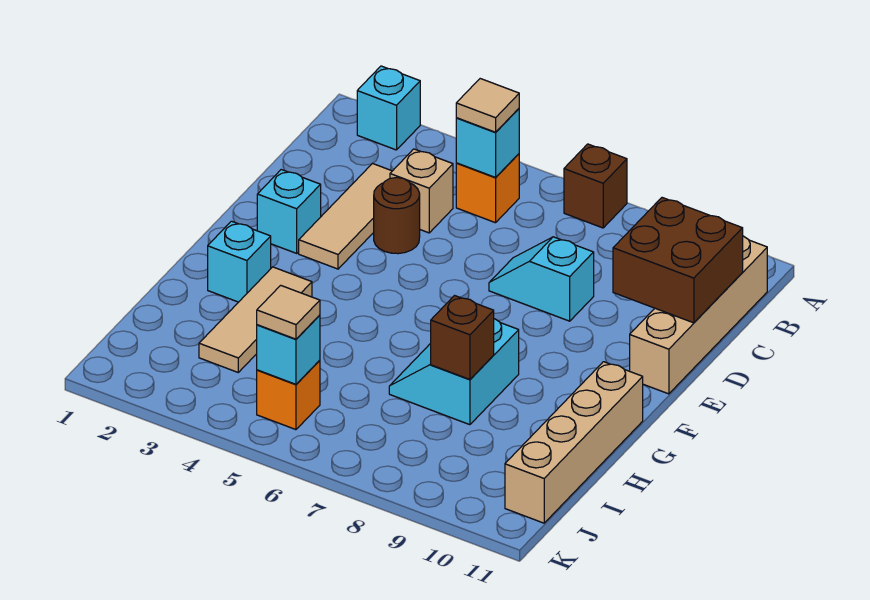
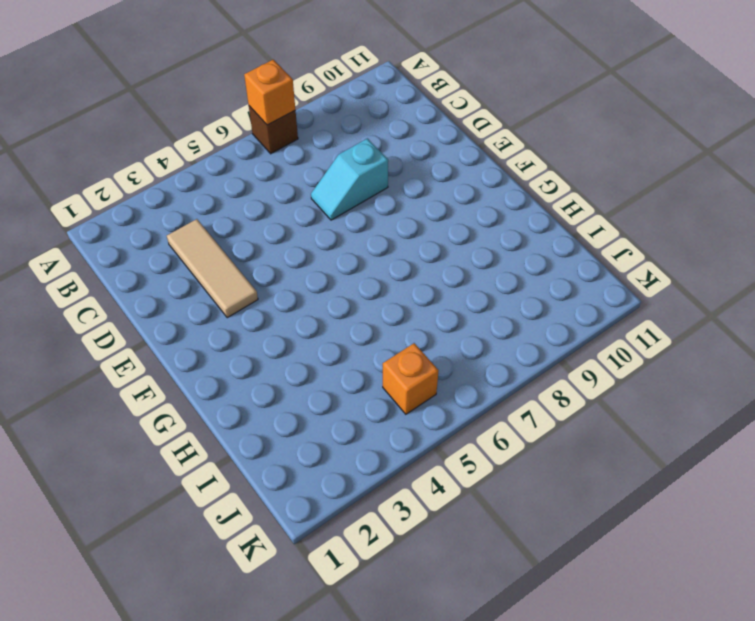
orange 1x1 brick [244,60,295,125] -> orange 1x1 brick moved to [456,154,519,223]
none -> cyan 1x1 brick [357,66,420,150]
none -> tan 1x4 brick [630,236,767,394]
none -> tan 1x1 brick [390,149,453,233]

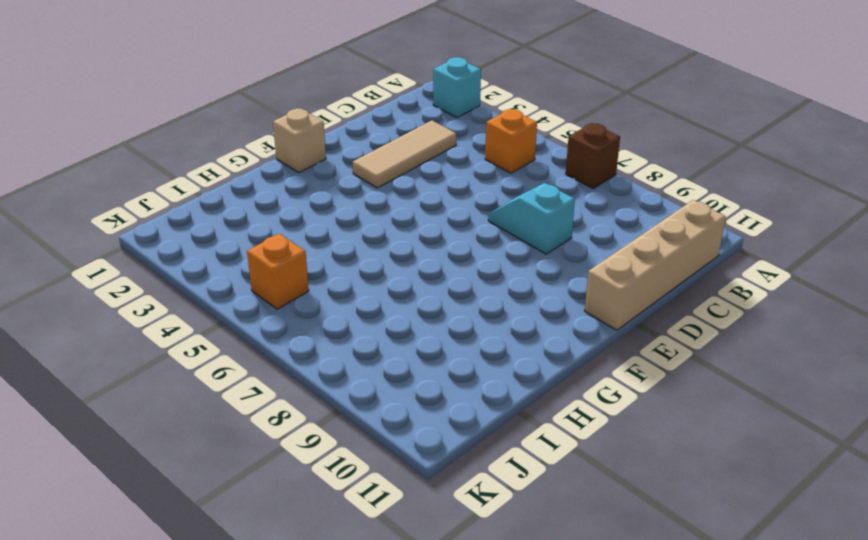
tan 1x1 brick [273,108,326,173] -> tan 1x1 brick moved to [390,149,453,233]
none -> brown 1x1 round brick [374,177,420,254]
none -> cyan 1x1 brick [257,170,321,253]
none -> cyan 1x1 brick [208,221,271,302]

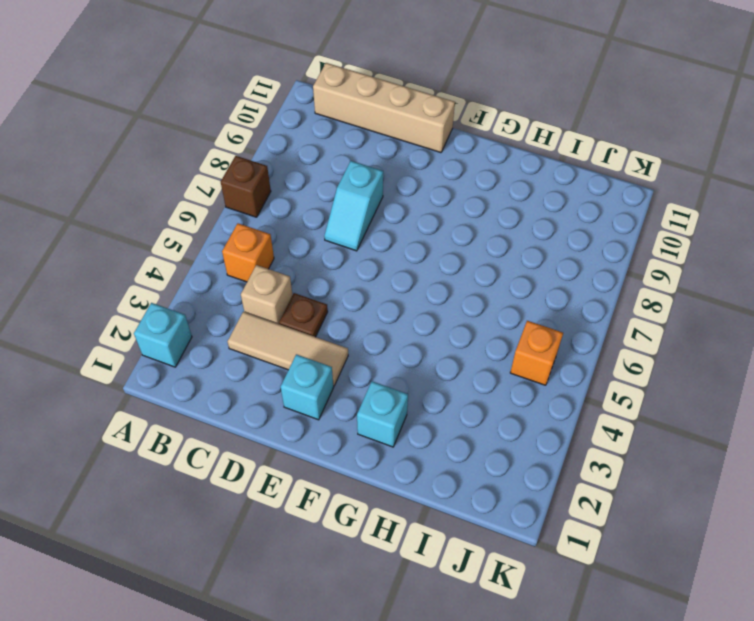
brown 1x1 plate [279,293,328,337] -> brown 1x1 round brick [374,177,420,254]
none -> tan 1x3 tile [199,267,312,372]
none -> cyan 2x2 slope [389,319,519,425]
none -> tan 1x4 brick [505,362,643,523]

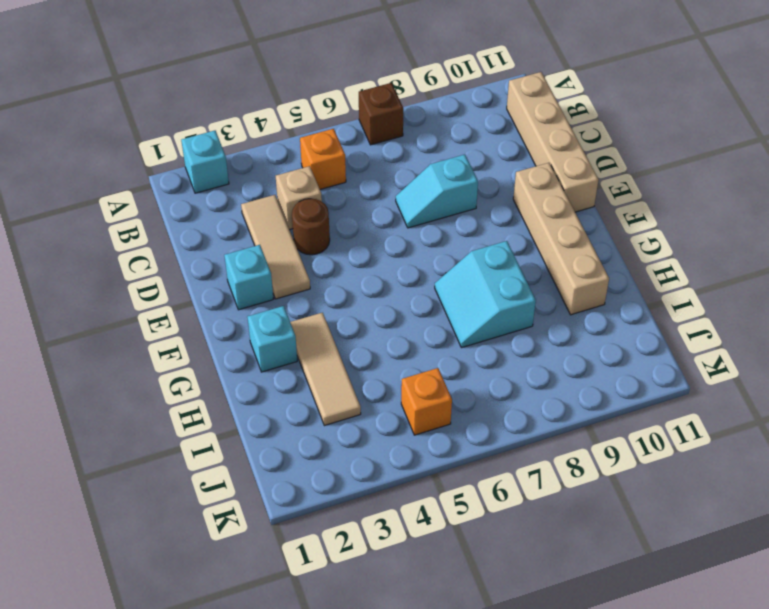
tan 1x4 brick [513,163,609,315] -> tan 1x4 brick moved to [505,362,643,523]
none -> cyan 1x1 brick [456,109,519,177]
none -> brown 2x2 brick [613,198,743,323]
none -> brown 1x1 brick [431,296,494,379]

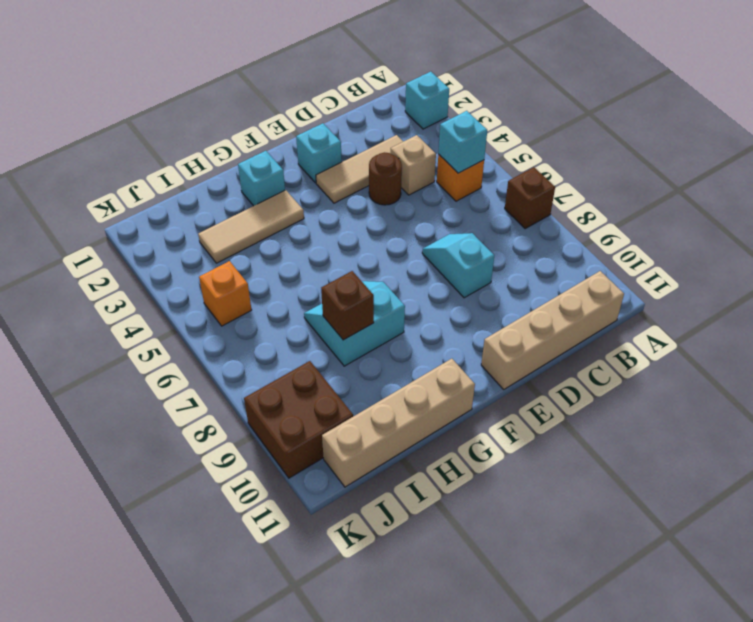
brown 2x2 brick [244,361,353,478] -> brown 2x2 brick moved to [613,198,743,323]
none -> cyan 1x1 brick [257,315,320,384]
none -> tan 1x1 tile [456,79,519,132]
none -> tan 1x1 tile [257,285,320,339]

